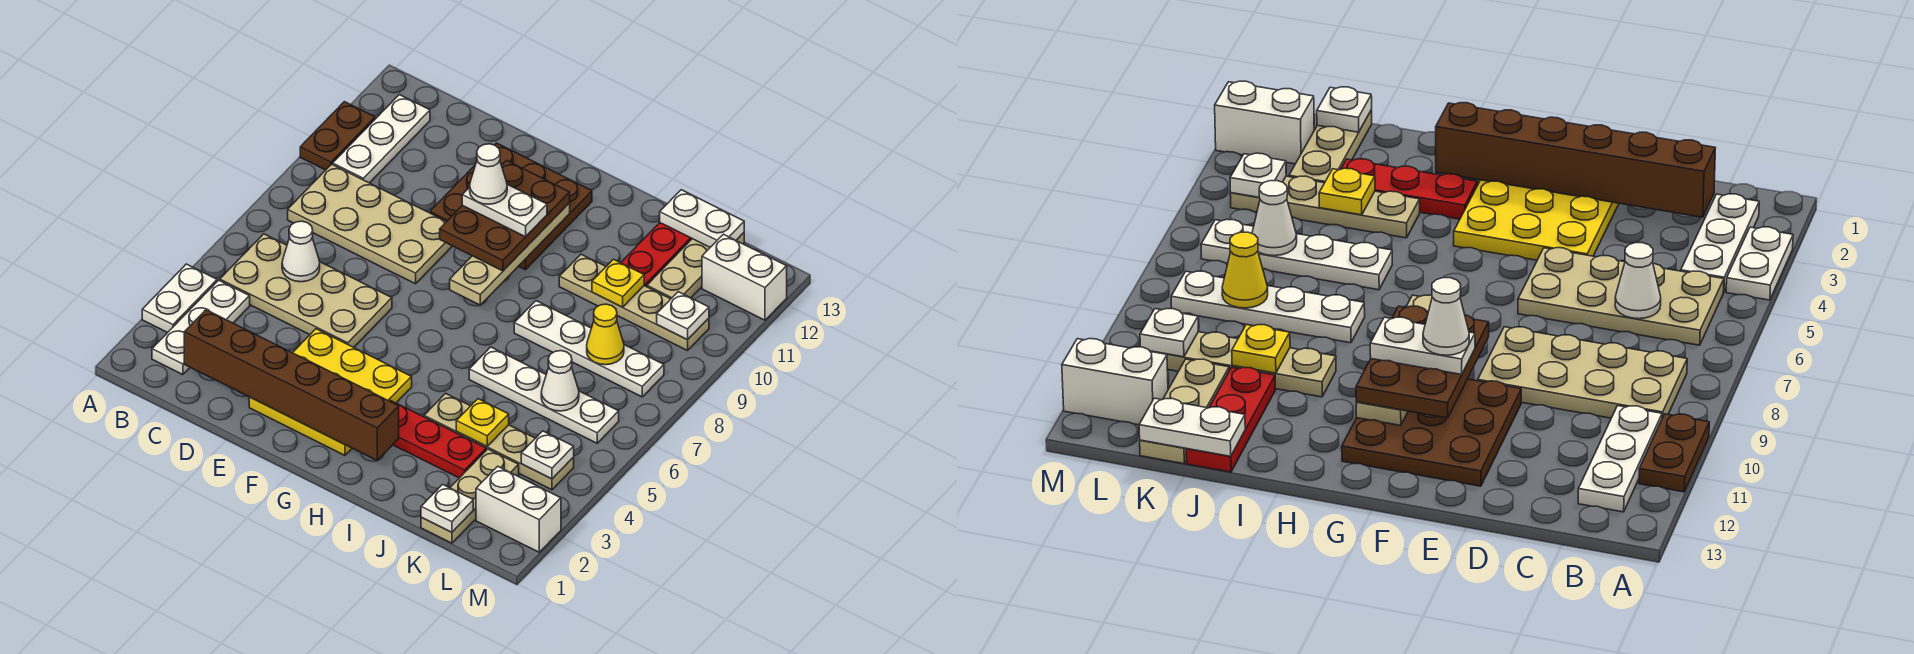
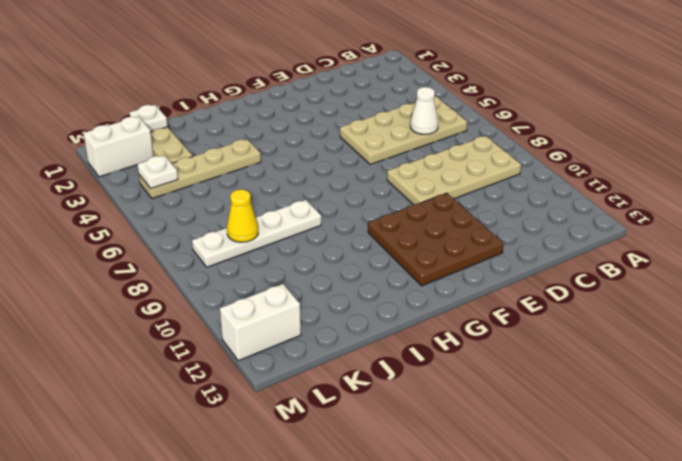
none -> white 1x2 plate [142,264,217,333]
none -> brown 1x2 plate [300,102,375,170]
none -> white 1x3 plate [152,280,250,375]
none -> white 1x3 plate [333,95,430,183]

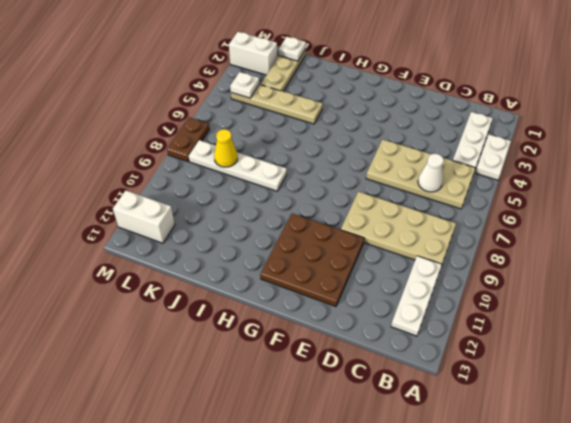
brown 1x2 plate [167,117,210,161] -> brown 1x2 plate moved to [300,102,375,170]
none -> yellow 3x3 plate [249,329,412,455]
none -> red 1x3 plate [390,401,486,478]
none -> white 1x4 plate [469,347,619,443]
none -> tan 1x4 plate [559,254,709,351]

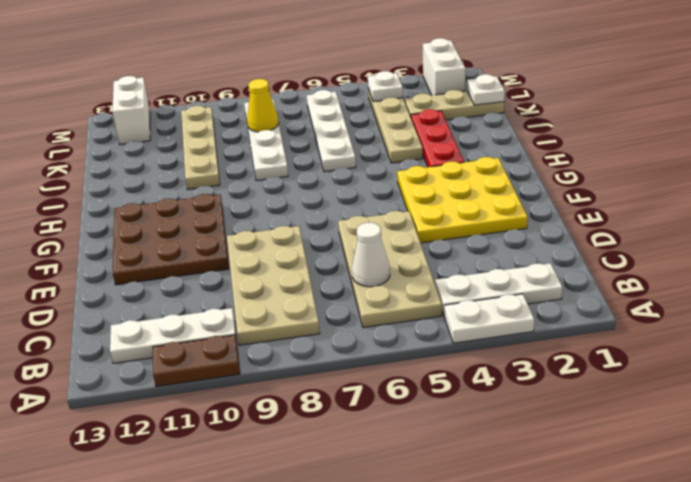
none -> red 1x3 plate [621,223,692,287]
none -> tan 1x3 plate [647,233,744,299]
none -> brown 1x6 brick [184,310,399,461]
none -> tan 1x4 plate [450,203,570,305]

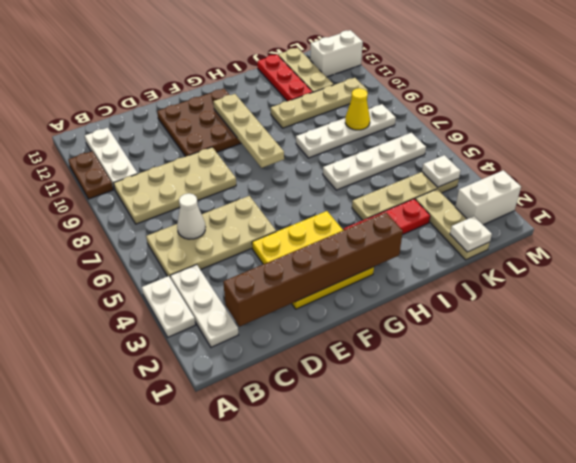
none -> yellow 1x1 plate [456,399,509,446]
none -> yellow 1x1 plate [592,259,644,307]
none -> white 1x2 plate [660,190,744,247]
none -> white 1x1 cone [541,351,579,411]

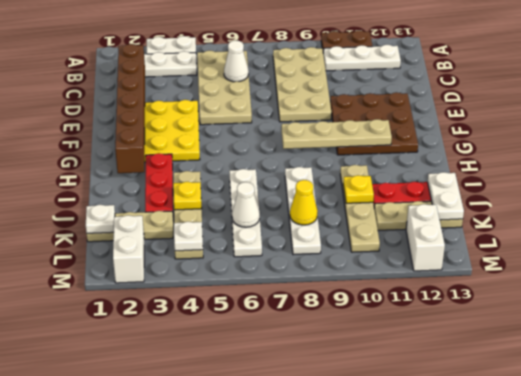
none -> white 1x1 plate [657,292,709,340]
none -> brown 2x3 plate [440,161,570,271]
none -> white 1x2 plate [462,184,547,237]
none -> white 1x1 cone [470,144,507,204]

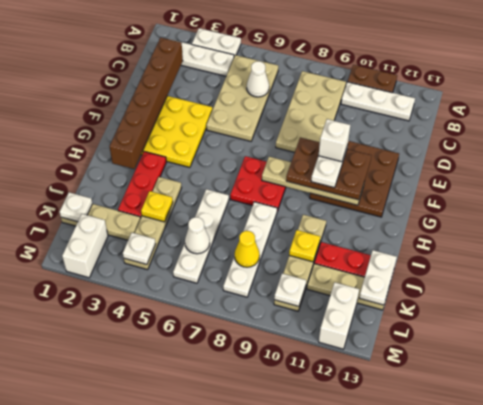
white 1x1 brick [318,119,350,162] -> white 1x1 cone [470,144,507,204]
red 2x2 plate [230,156,286,211] -> none

